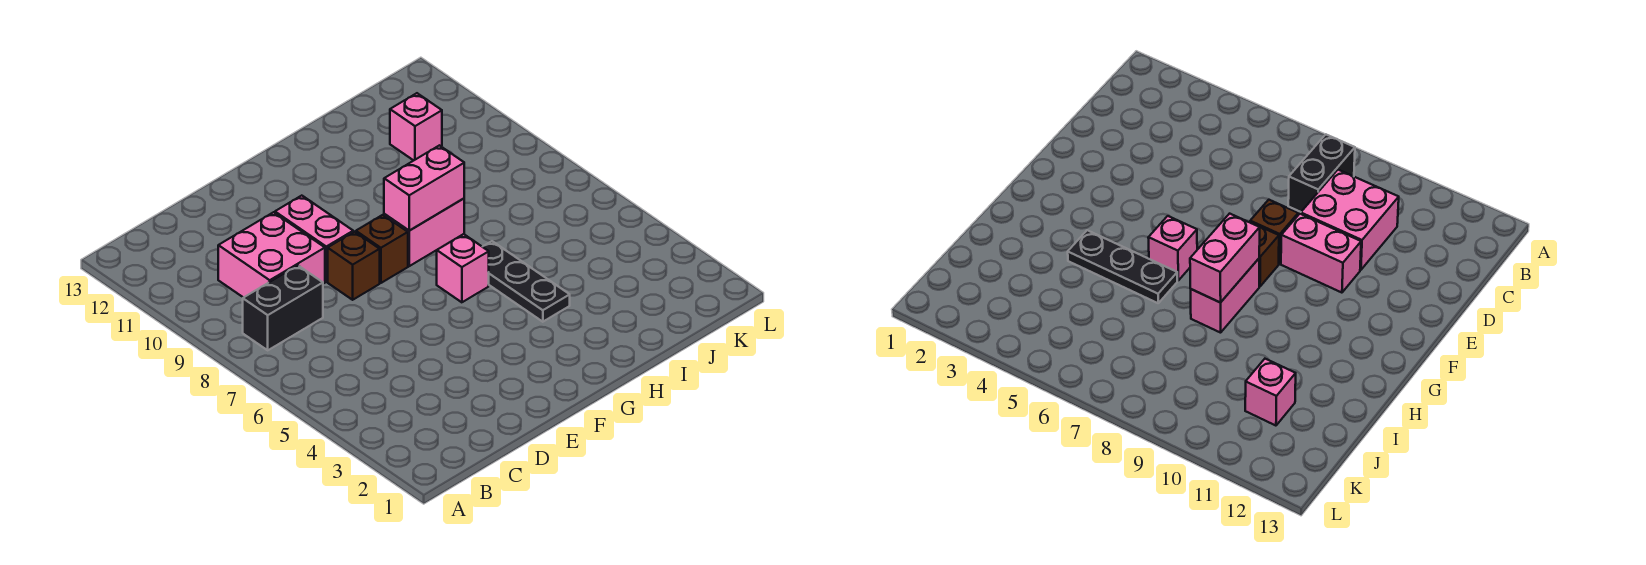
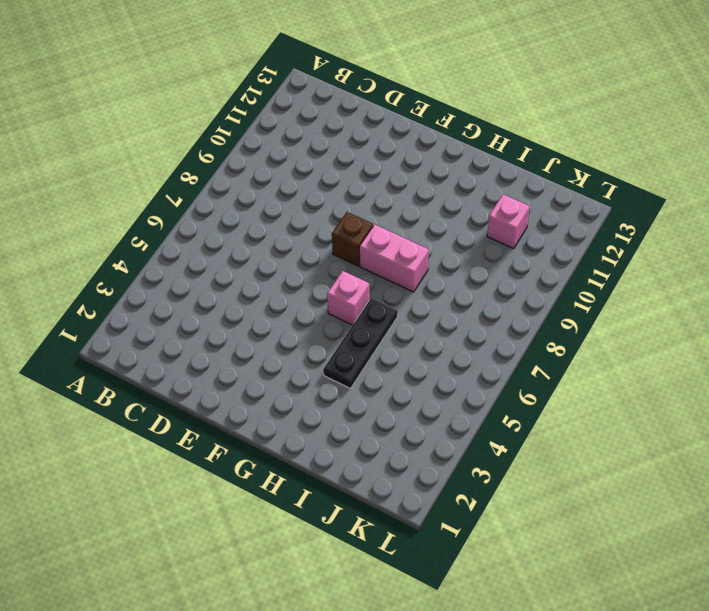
none -> black 1x2 brick [243,265,323,350]
none -> pink 2x2 brick [218,212,325,298]

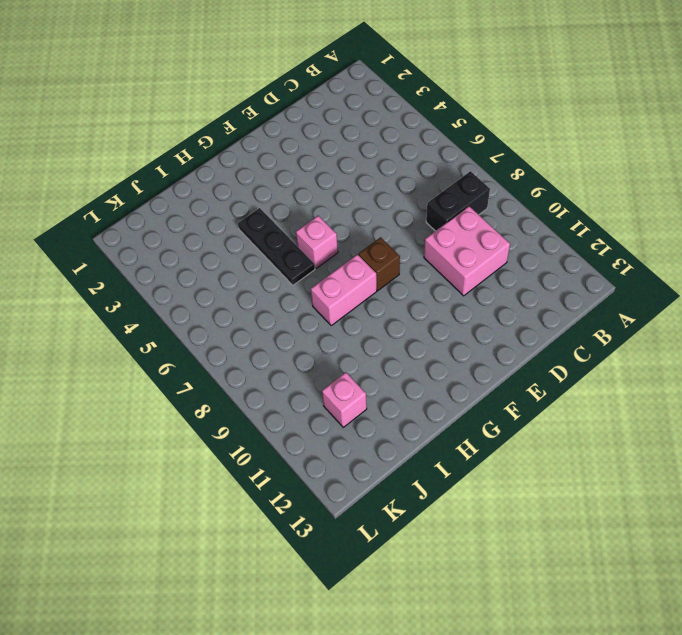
none -> brown 1x1 brick [328,232,380,300]
none -> pink 1x2 brick [275,196,353,282]

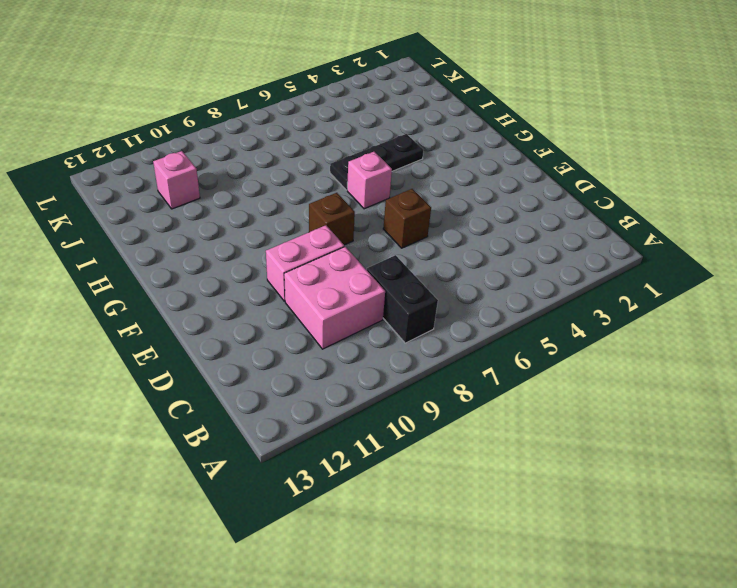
brown 1x1 brick [383,189,431,248] -> brown 1x1 brick moved to [328,232,380,300]
none -> pink 1x2 brick [384,199,464,266]
none -> pink 1x2 brick [384,145,464,231]

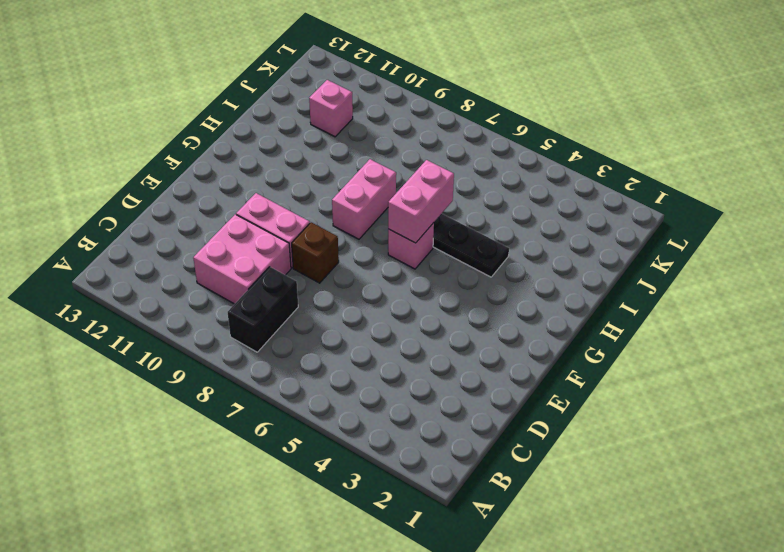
pink 1x2 brick [388,160,454,243] -> pink 1x2 brick moved to [384,145,464,231]
none -> brown 1x1 brick [356,215,408,283]

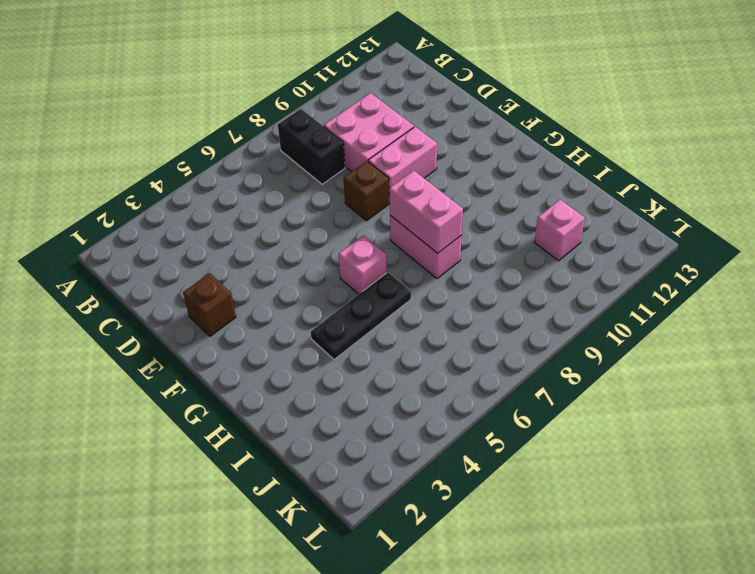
brown 1x1 brick [183,273,236,336] -> brown 1x1 brick moved to [356,215,408,283]

